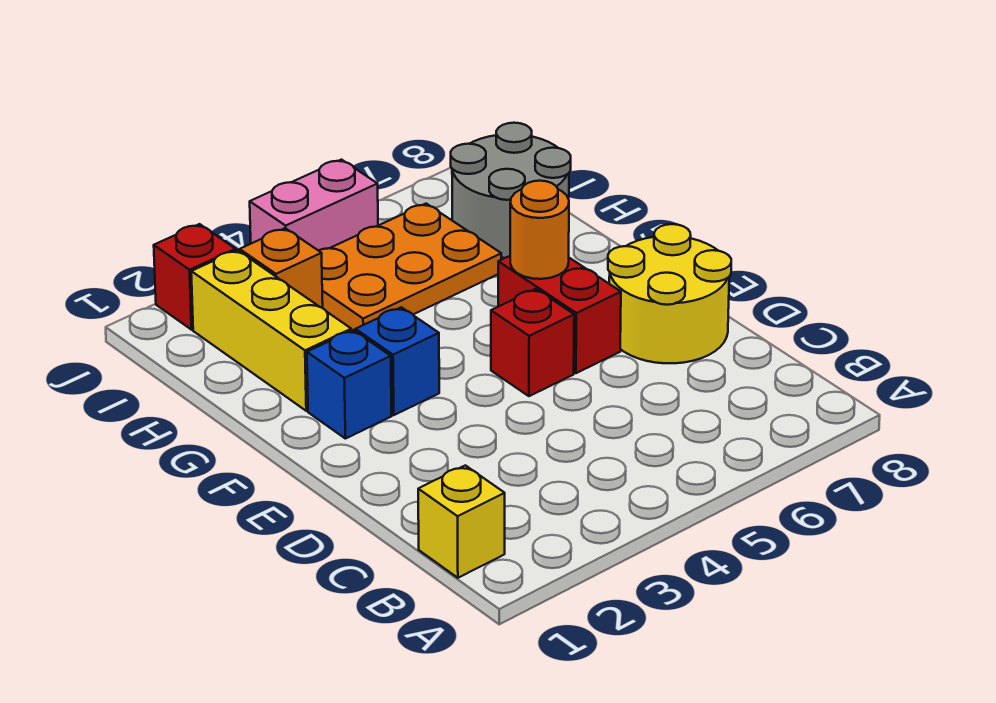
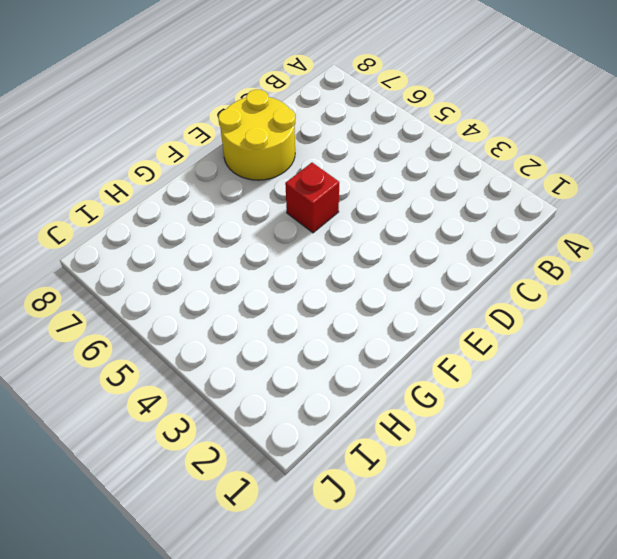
none -> yellow 1x1 brick [418,465,505,578]
none -> red 1x2 brick [498,256,621,373]
none -> blue 1x1 brick [307,330,391,439]

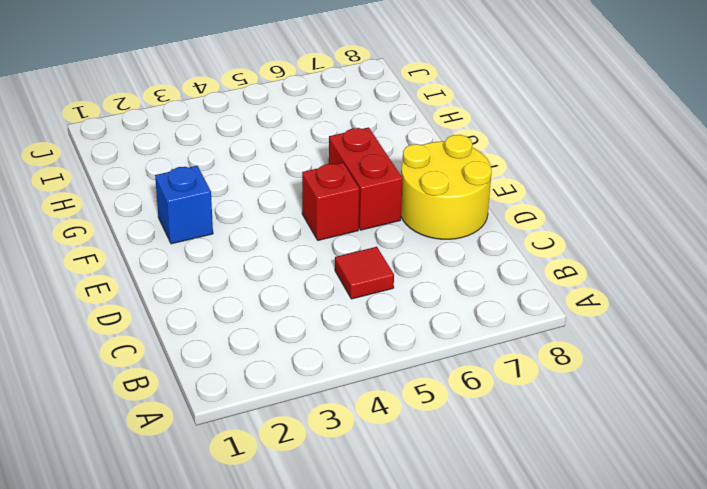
red 1x1 tile [335,247,394,299] -> none
none -> yellow 1x1 brick [418,465,505,578]
none -> blue 1x1 brick [355,307,439,415]
none -> yellow 1x3 brick [191,250,351,411]

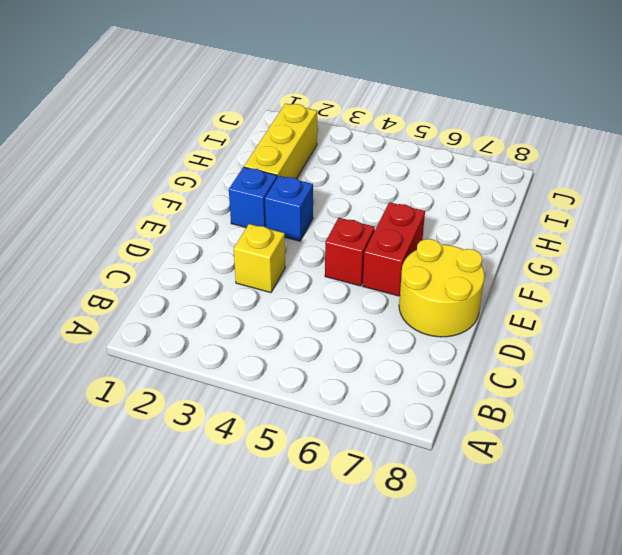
yellow 1x1 brick [234,224,285,293] -> yellow 1x1 brick moved to [418,465,505,578]
none -> orange 2x3 plate [318,204,501,331]
none -> grey 2x2 round brick [451,123,571,258]
none -> orange 1x1 brick [240,228,323,308]

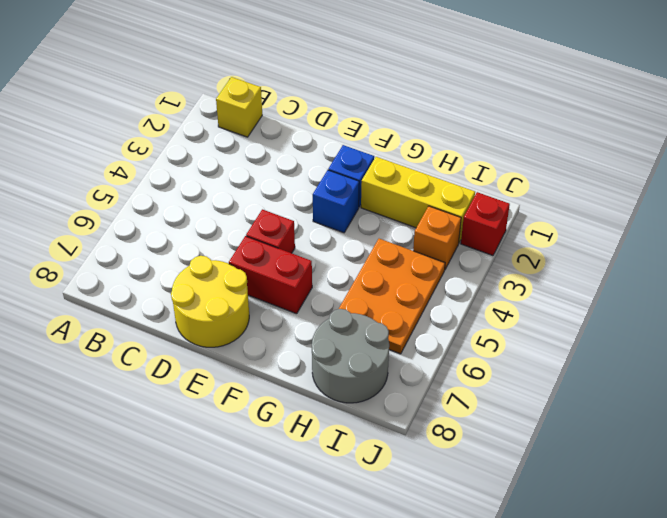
none -> pink 1x2 brick [250,160,378,250]
none -> orange 1x1 round brick [510,181,569,279]

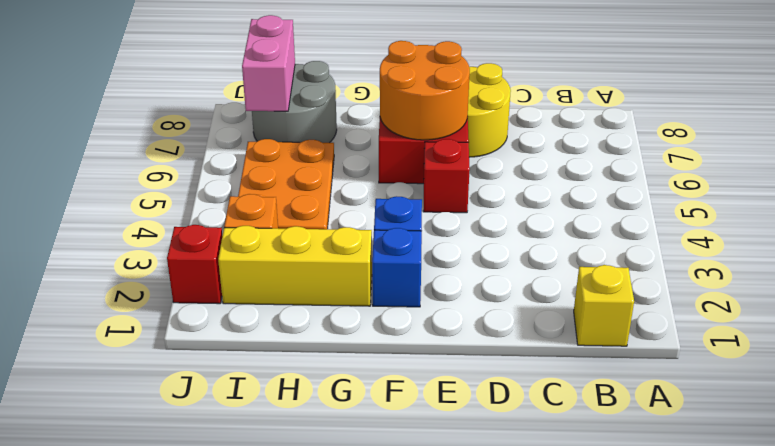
orange 2x2 round brick [380,41,470,140] -> orange 1x1 round brick [510,181,569,279]
pink 1x2 brick [242,15,295,111] -> pink 1x2 brick moved to [250,160,378,250]

